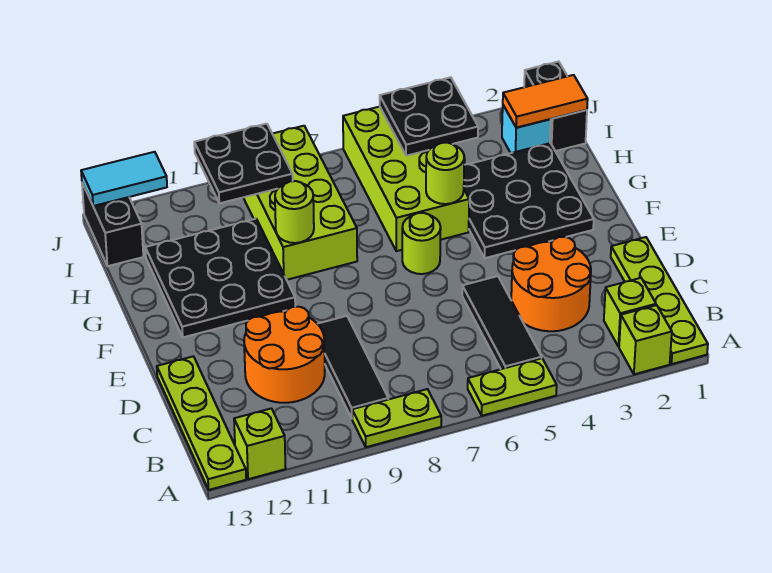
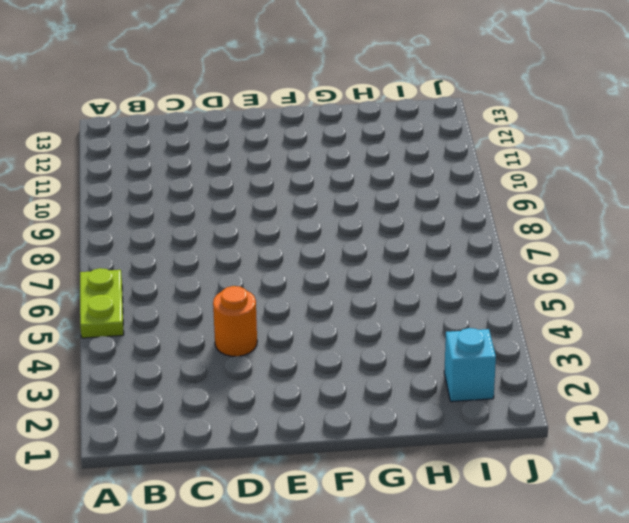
orange 1x1 round brick [213,286,257,356] -> orange 2x2 round brick [511,237,591,331]
none -> lime 1x4 plate [611,237,708,364]
none -> lime 1x1 brick [619,305,672,374]
none -> lime 1x2 plate [352,389,441,447]

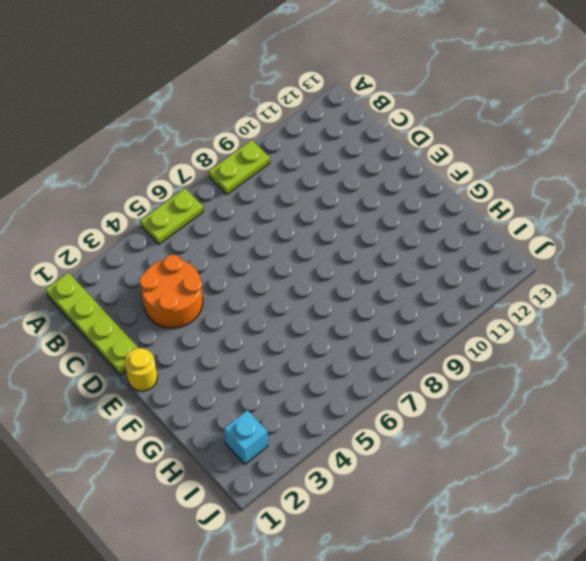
yellow 1x1 round brick [125,348,157,391] -> none
none -> lime 1x1 brick [619,305,672,374]
none -> lime 1x1 brick [234,408,286,479]
none -> lime 1x4 plate [157,356,246,490]

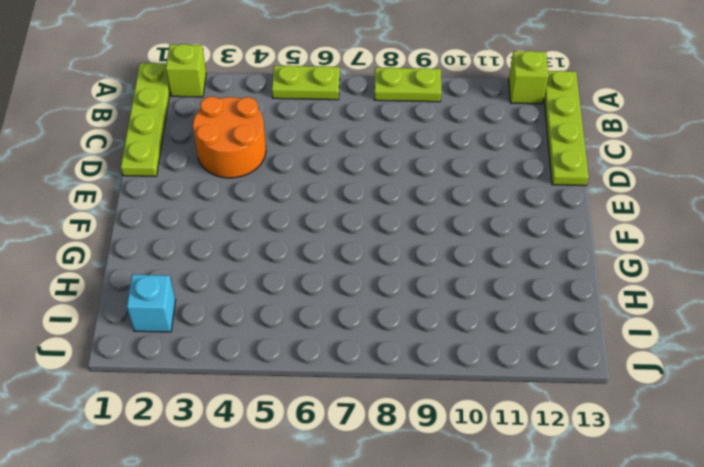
none -> lime 1x1 brick [604,278,656,347]
none -> black 1x3 tile [462,276,542,369]
none -> black 1x3 tile [318,316,388,418]

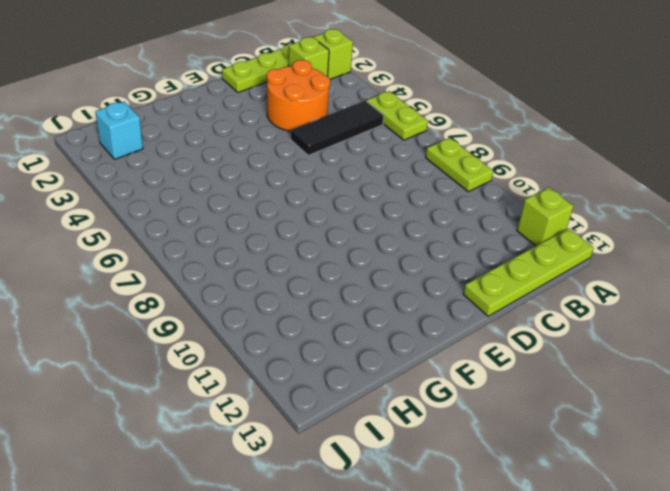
none -> black 1x3 tile [318,316,388,418]
none -> orange 2x2 round brick [244,307,325,403]
none -> black 3x3 plate [464,143,594,258]

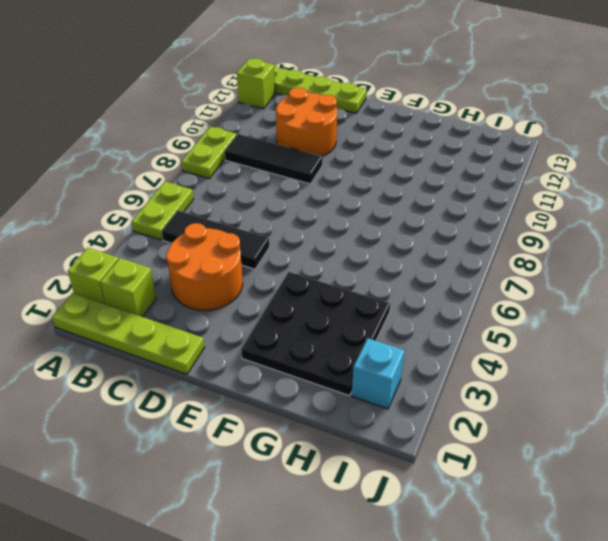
none -> lime 1x1 round brick [402,213,441,274]
none -> black 3x3 plate [145,219,295,337]
none -> lime 2x4 brick [343,107,469,251]

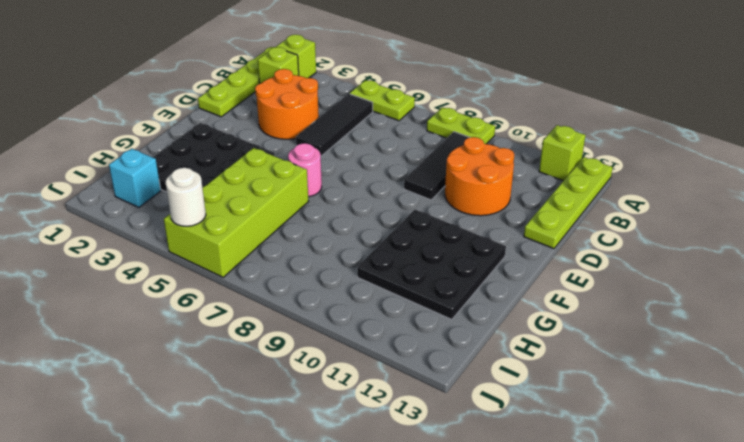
pink 1x1 round brick [288,143,322,197] -> lime 1x1 round brick [402,213,441,274]
white 1x1 round brick [166,168,206,226] -> black 2x2 plate [380,77,478,156]
none -> lime 2x4 brick [243,126,357,280]
none -> black 1x2 brick [524,62,587,151]
none -> black 1x2 brick [82,183,143,266]

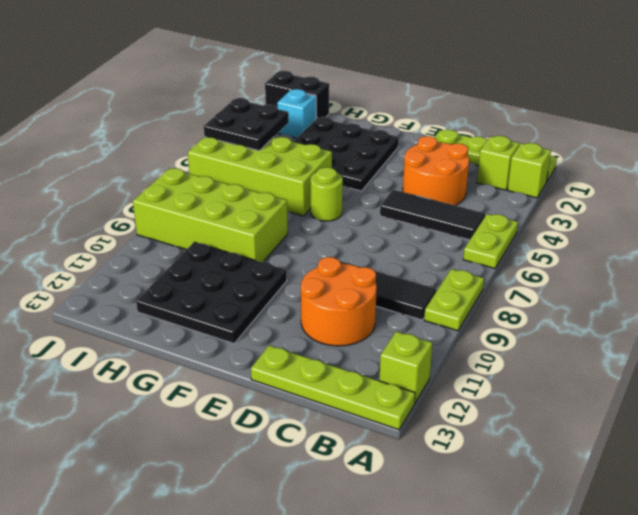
none -> black 1x2 brick [82,183,143,266]
none -> lime 1x1 round brick [426,143,465,204]
none -> lime 1x1 round brick [275,181,314,243]

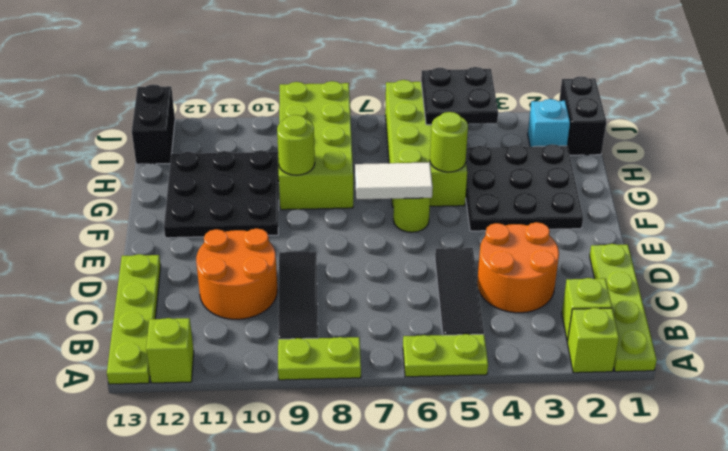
white 1x2 tile [355,162,433,199] -> none
none -> orange 1x2 tile [503,75,588,128]
none -> black 2x2 plate [194,124,293,203]
none -> cyan 1x2 tile [81,152,167,206]

